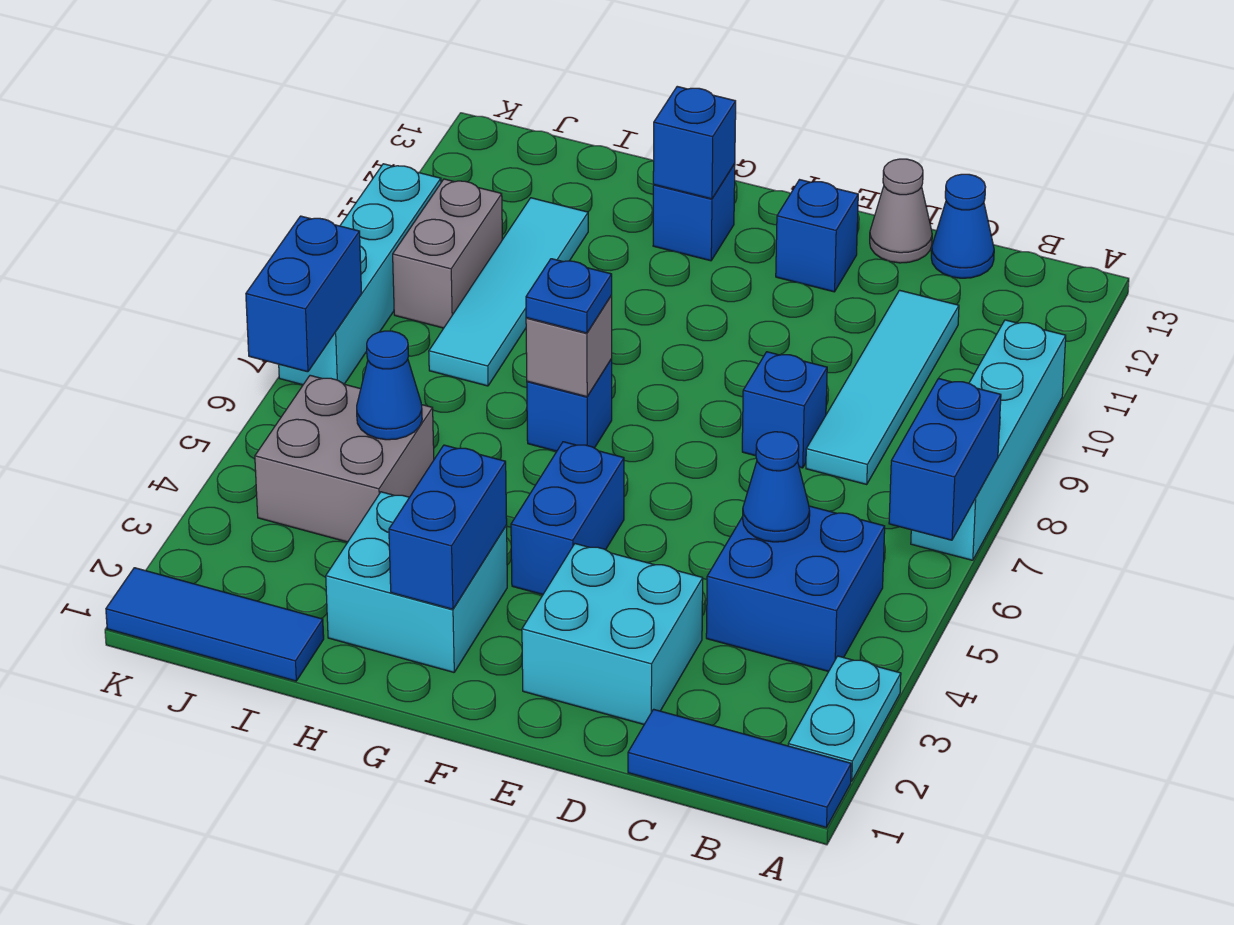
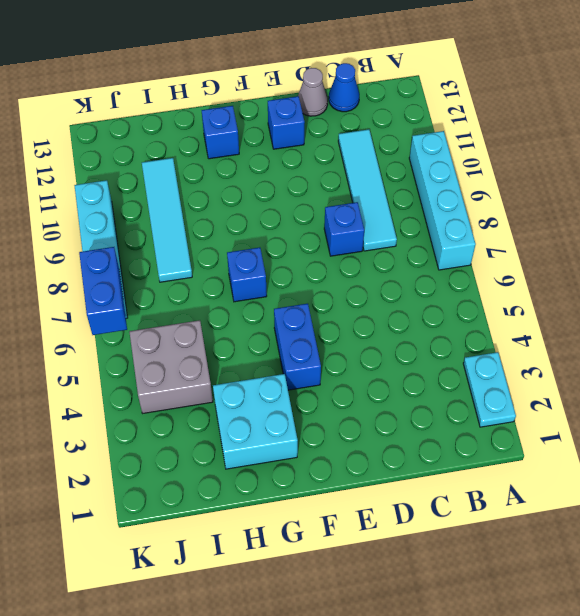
none -> blue 1x3 tile [628,709,851,828]
none -> blue 2x2 brick [706,506,885,672]
none -> cyan 2x2 brick [522,544,703,724]

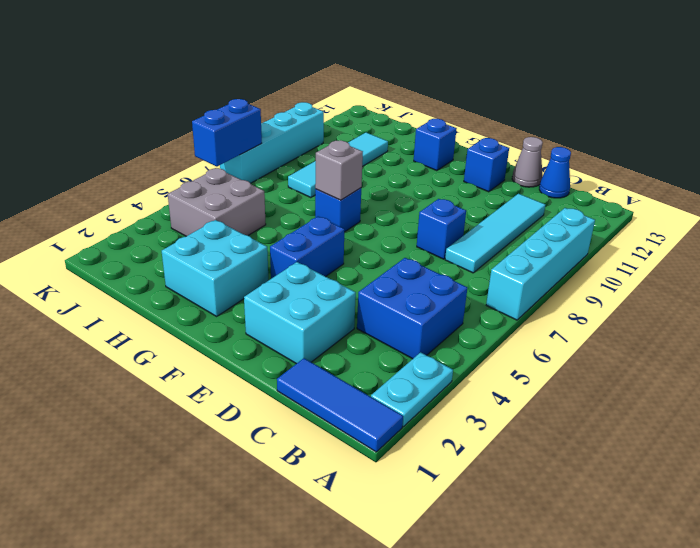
none -> blue 1x3 tile [106,568,324,681]
none -> grey 1x2 brick [393,179,502,328]
none -> blue 1x2 brick [889,378,1001,540]

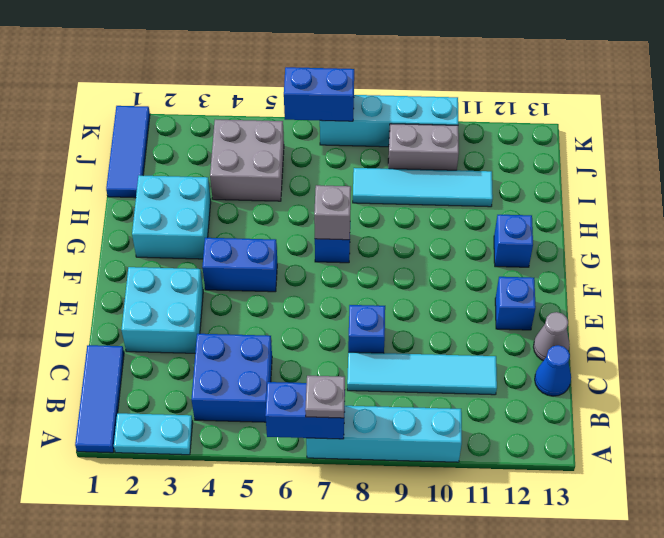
grey 1x1 plate [305,376,345,418] -> none
none -> blue 1x1 cone [743,432,810,542]
none -> blue 1x2 brick [389,445,507,609]
none -> blue 1x1 brick [653,86,736,199]

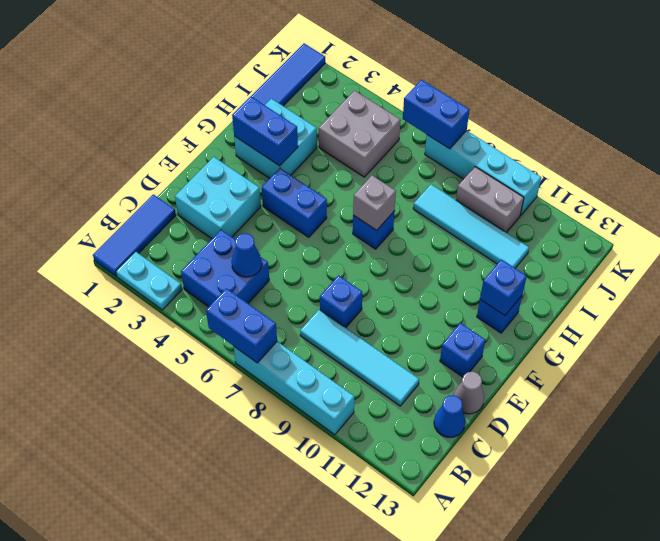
none -> blue 1x1 cone [357,331,422,440]
none -> blue 1x1 plate [526,259,612,333]

